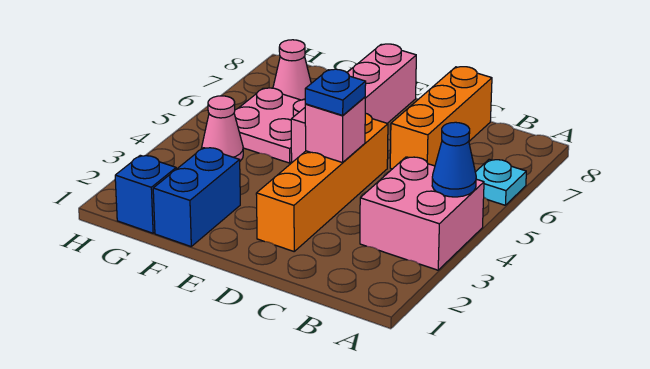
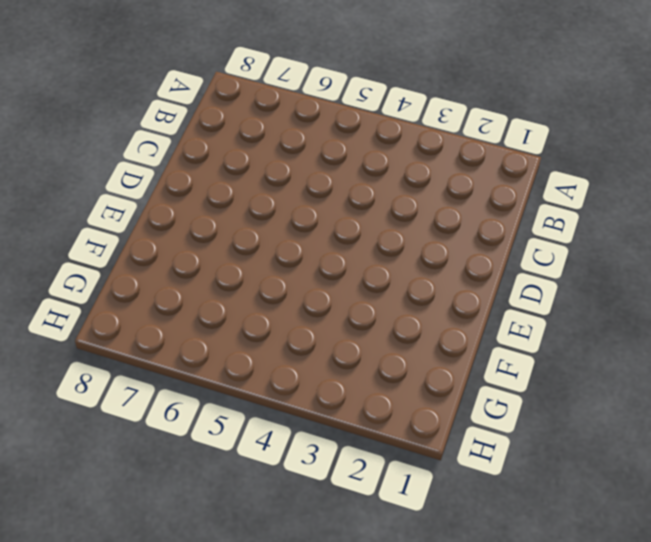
none -> pink 2x2 brick [360,157,484,270]
none -> cyan 1x1 plate [475,159,526,205]
none -> orange 1x3 brick [390,67,492,169]

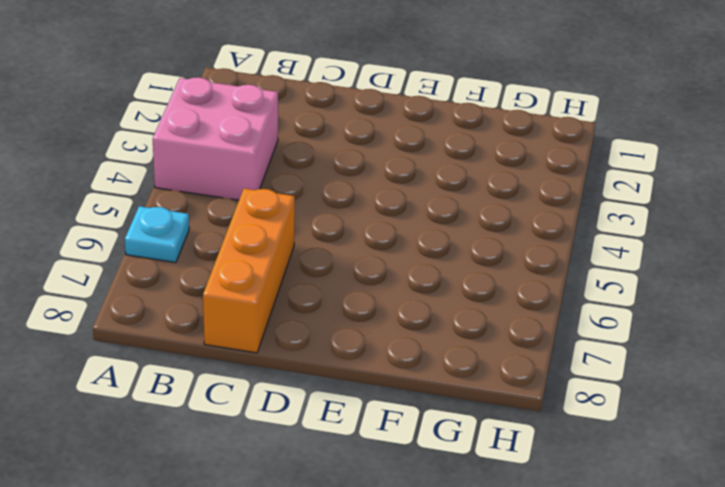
none -> orange 1x4 brick [256,113,388,251]
none -> pink 1x4 brick [291,44,416,162]
none -> blue 1x2 brick [153,148,240,246]

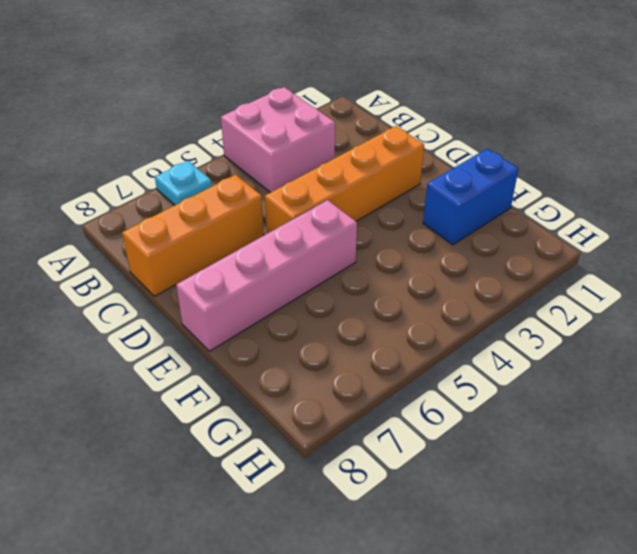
none -> pink 2x2 plate [234,88,305,163]
none -> blue 1x1 brick [115,155,176,233]
none -> pink 1x1 cone [201,96,243,161]

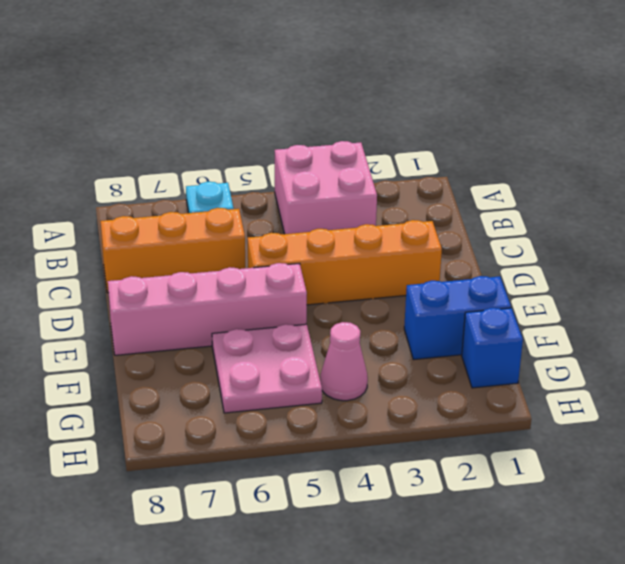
none -> pink 1x1 cone [273,40,311,100]
none -> blue 1x1 cone [432,122,476,197]
none -> pink 1x1 brick [305,97,365,163]

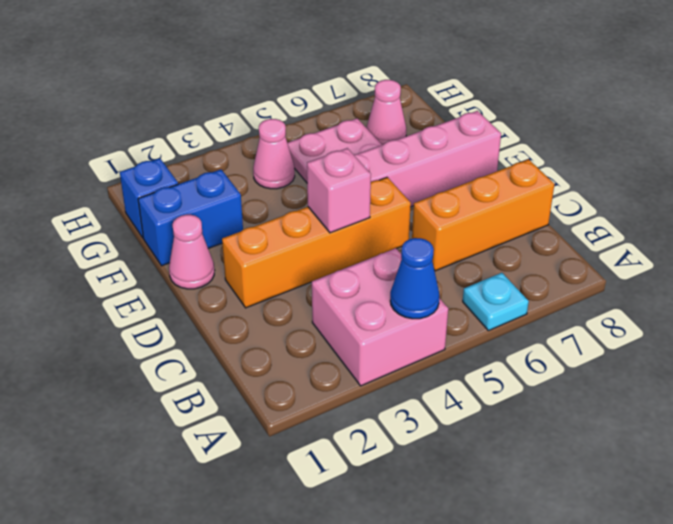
pink 1x1 cone [169,215,215,289] -> none
none -> blue 1x1 plate [305,69,366,115]

